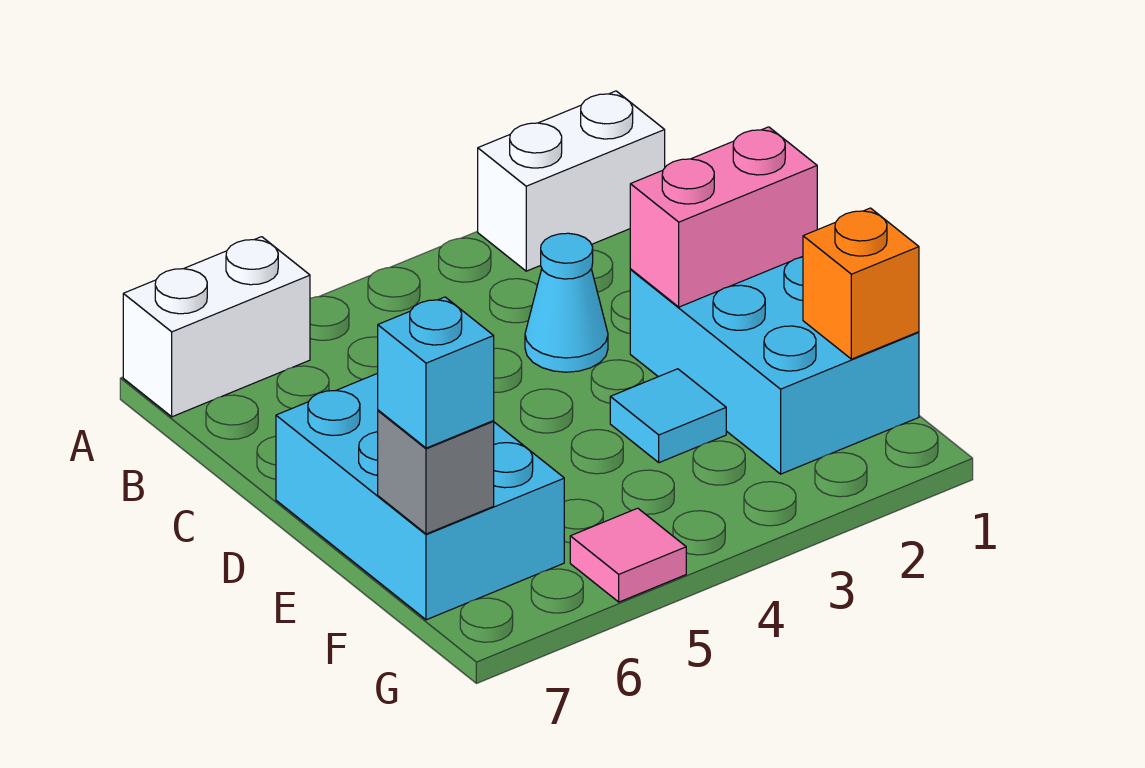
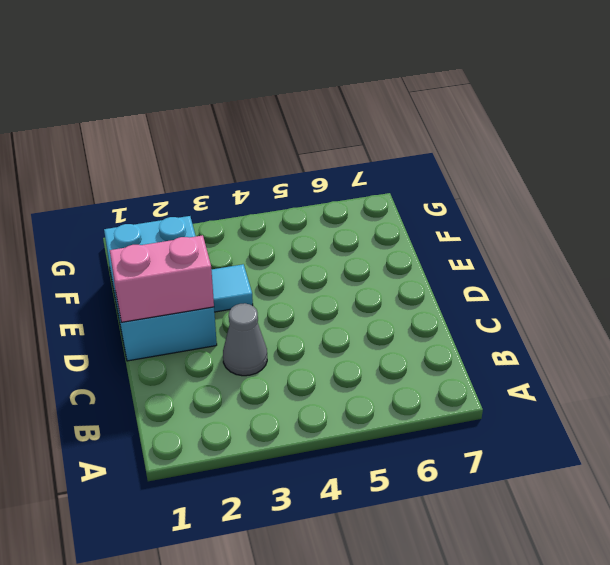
grey 1x1 cone [223,303,267,376] -> cyan 1x1 cone [525,233,608,372]
none -> white 1x2 brick [478,91,665,271]
none -> white 1x2 brick [123,237,310,417]

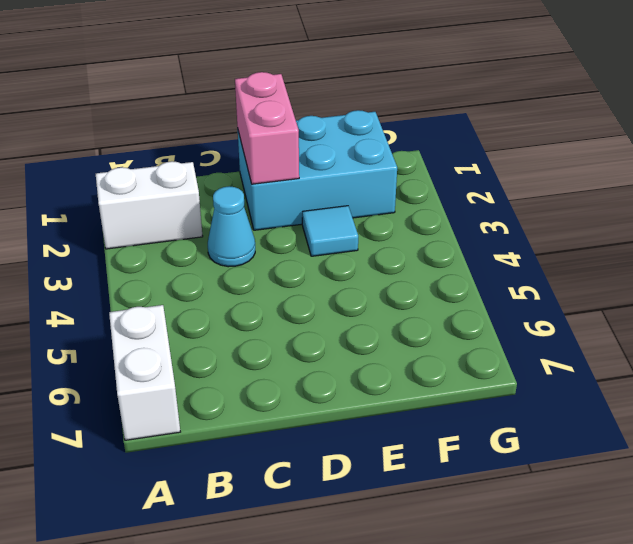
white 1x2 brick [96,161,203,249] -> white 1x2 brick turned to [478,91,665,271]
none -> cyan 2x3 brick [276,373,564,620]
none -> pink 1x1 tile [570,508,686,602]

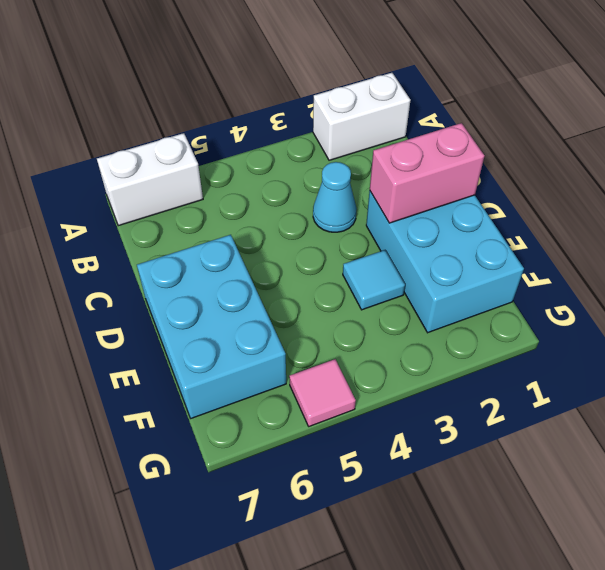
none -> orange 1x1 brick [803,208,919,359]
none -> grey 1x1 brick [378,410,494,534]

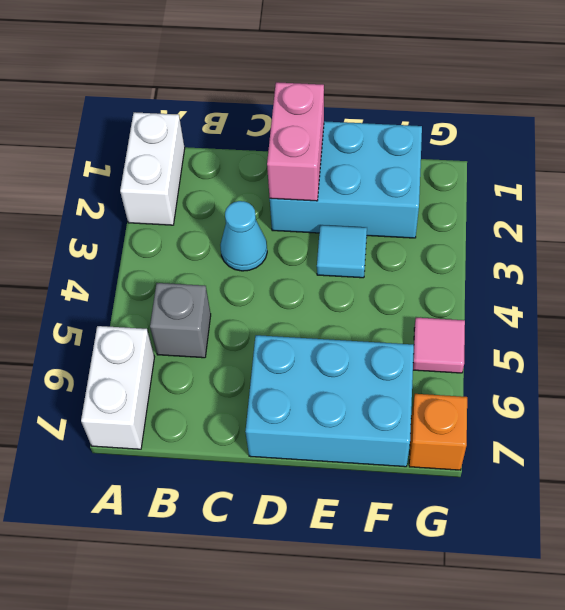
grey 1x1 brick [150,283,211,358] -> grey 1x1 brick moved to [378,410,494,534]
orange 1x1 brick [409,394,467,470] -> orange 1x1 brick moved to [803,208,919,359]
none -> cyan 1x1 brick [378,297,494,448]

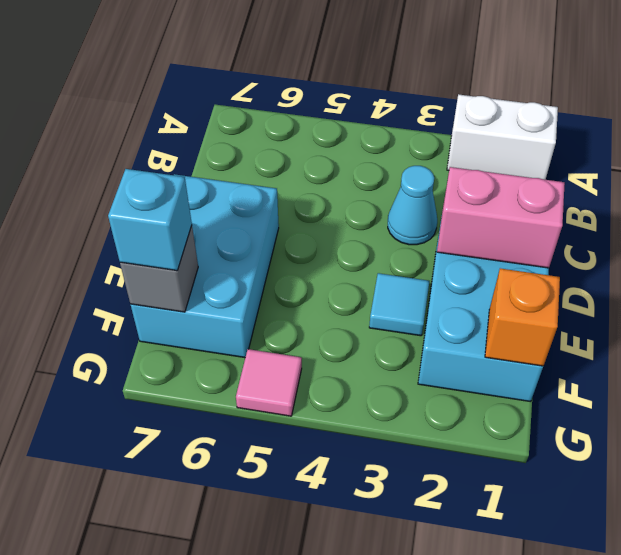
none -> white 1x2 brick [123,237,310,417]

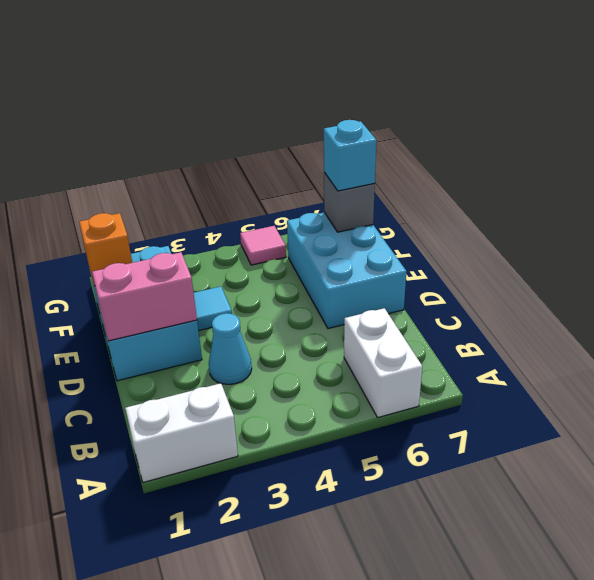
white 1x2 brick [344,308,422,417] -> white 1x2 brick turned to [123,237,310,417]

